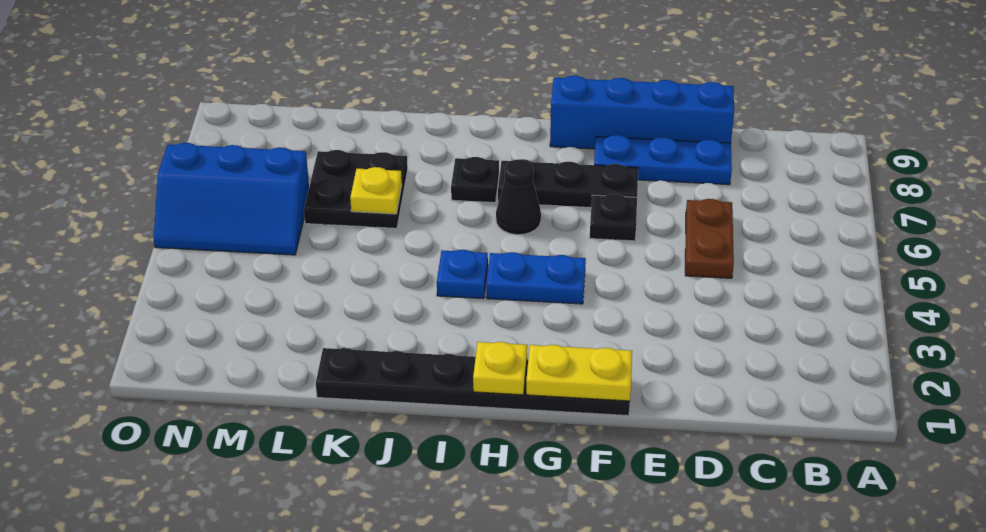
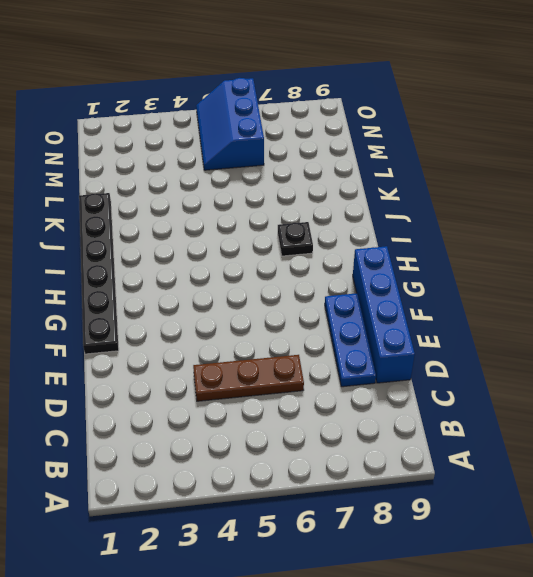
brown 1x3 plate [193,355,304,401] -> brown 1x2 plate [685,199,734,278]
none -> black 1x1 plate [590,194,637,241]
none -> black 1x3 plate [498,159,638,208]
none -> blue 1x2 plate [486,252,586,304]

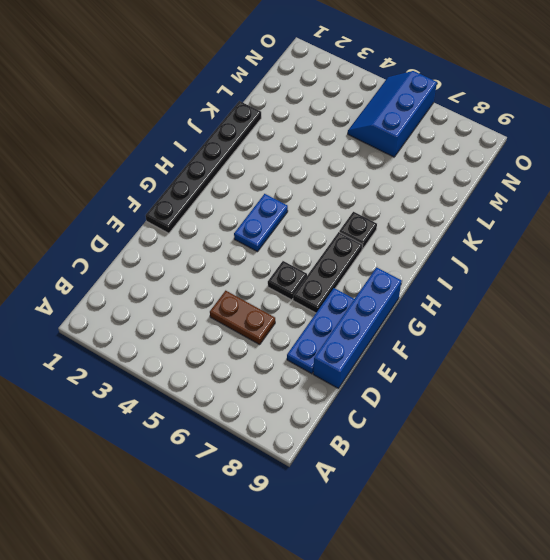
none -> black 1x1 cone [496,159,541,235]
none -> blue 1x1 plate [437,250,488,299]
none -> black 2x2 plate [304,150,408,228]

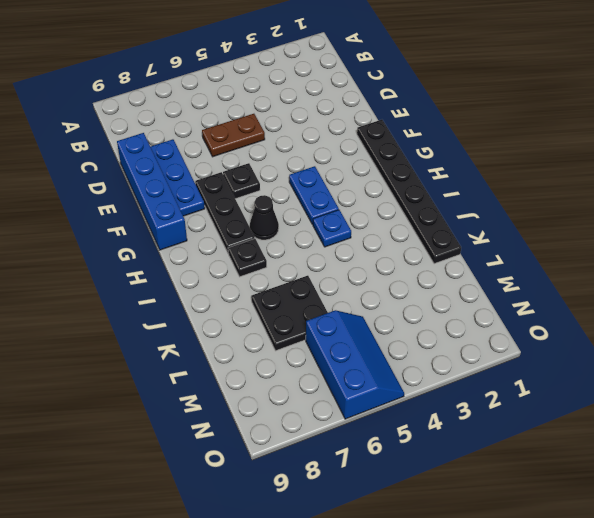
none -> yellow 1x2 plate [526,345,632,401]
none -> yellow 1x1 plate [473,342,527,395]
none -> yellow 1x1 plate [350,167,402,214]

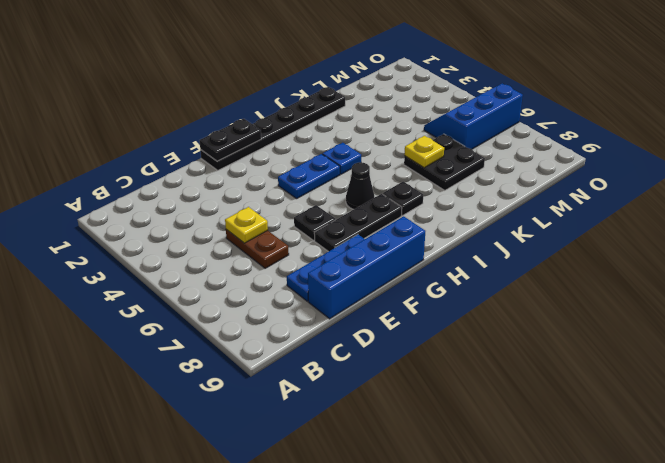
yellow 1x1 plate [225,207,268,243] -> yellow 1x1 plate moved to [473,342,527,395]
black 1x2 plate [200,119,261,161] -> yellow 1x2 plate [526,345,632,401]

